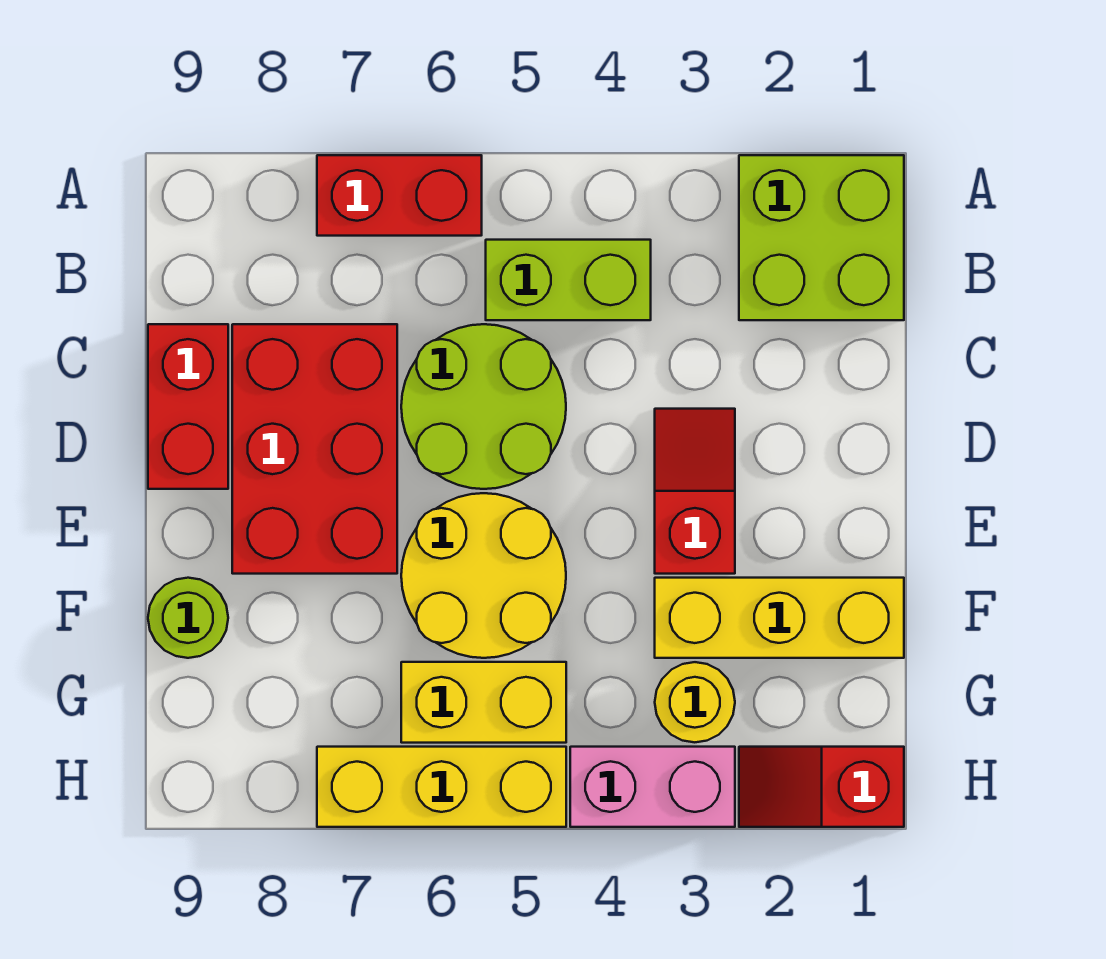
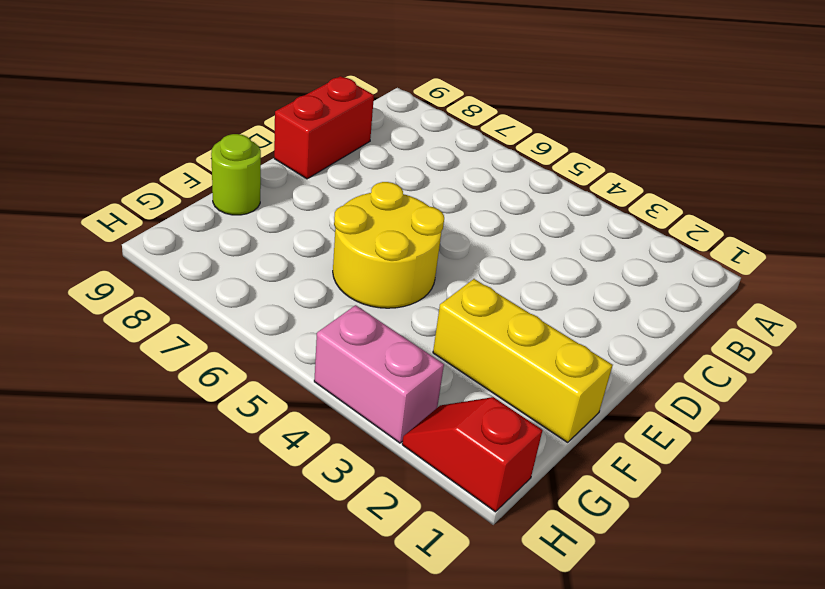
none -> lime 2x2 brick [739,155,904,320]
none -> red 1x2 brick [317,155,482,236]
none -> lime 1x2 brick [486,240,651,320]

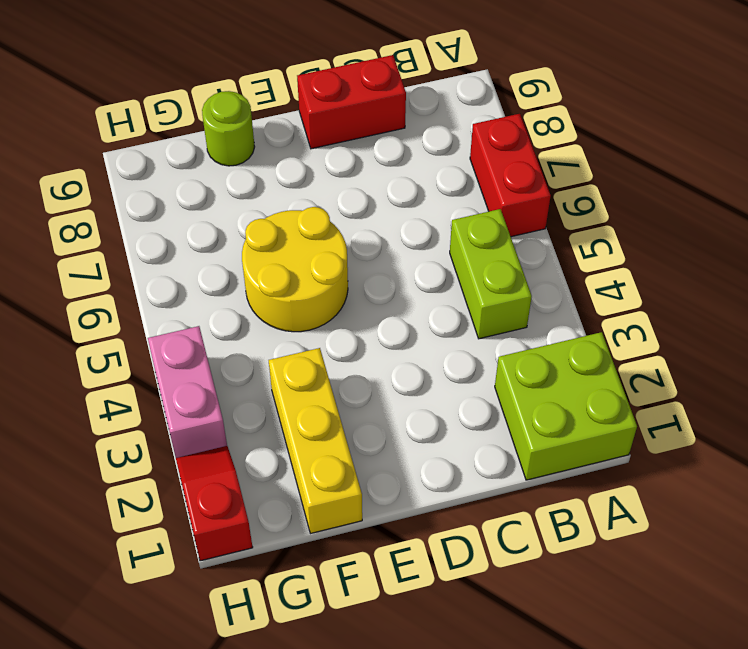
none -> lime 2x2 round brick [401,324,566,489]
none -> red 2x3 brick [232,324,397,574]
none -> red 1x2 slope [655,409,735,574]

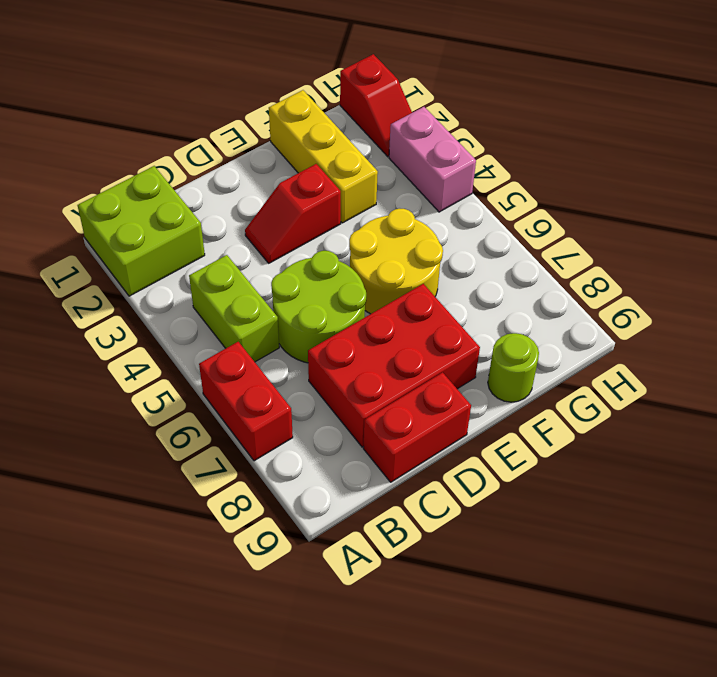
none -> yellow 1x1 round brick [655,662,735,742]
none -> yellow 1x2 brick [401,662,566,743]
none -> yellow 1x3 brick [317,747,566,827]

